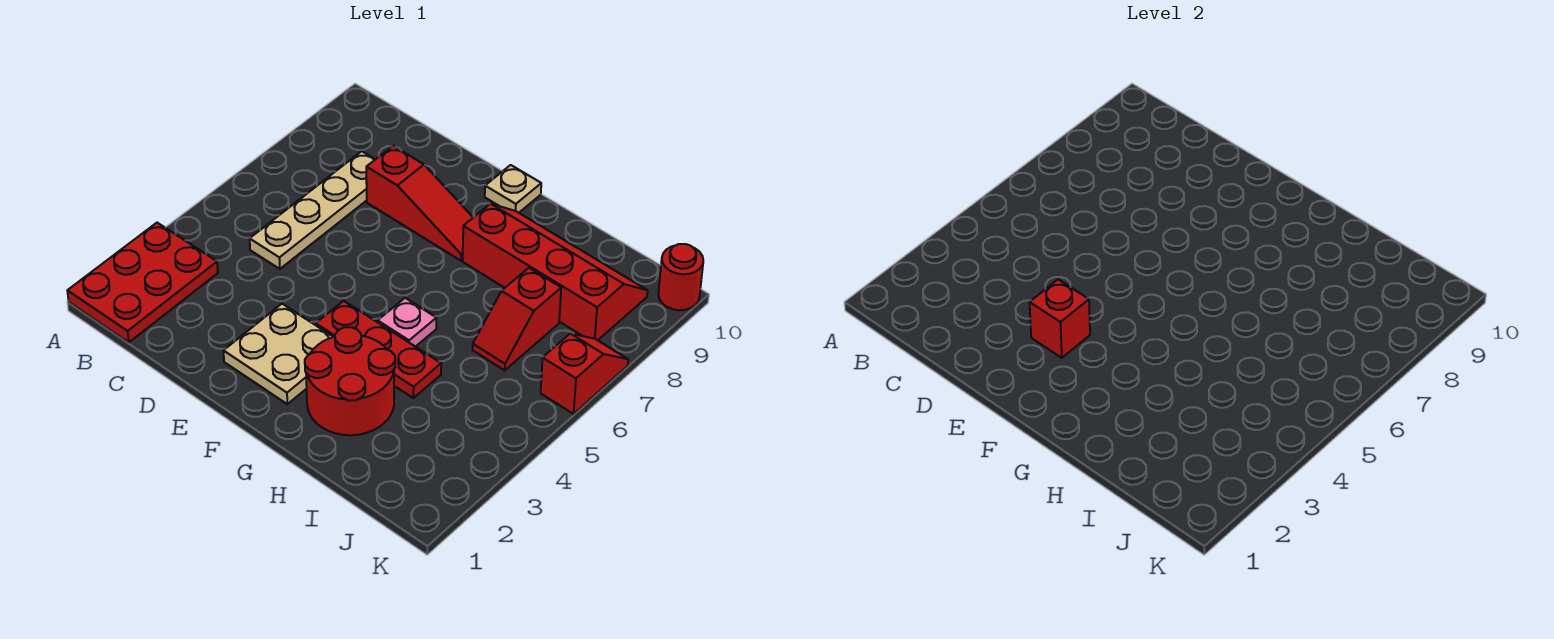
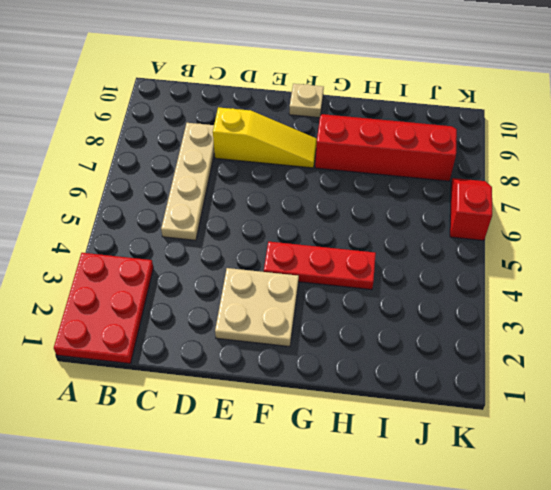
yellow 1x3 slope [213,107,317,168] -> red 1x3 slope [366,146,473,261]
none -> red 2x2 round brick [305,327,395,435]
none -> pink 1x1 plate [378,298,436,347]
none -> red 1x2 slope [473,268,561,370]

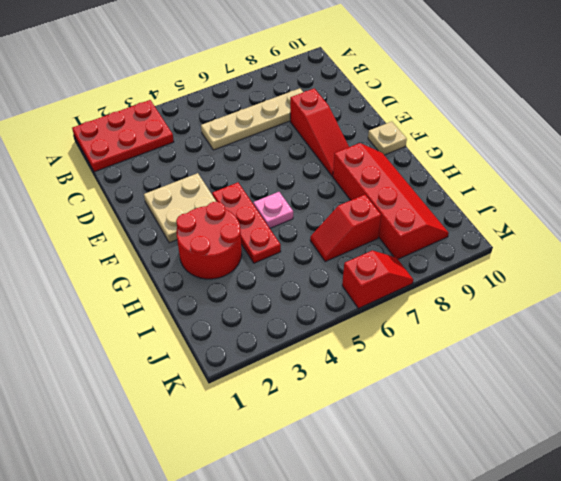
none -> red 1x1 round brick [658,244,703,310]
none -> red 1x1 brick [1030,279,1090,358]

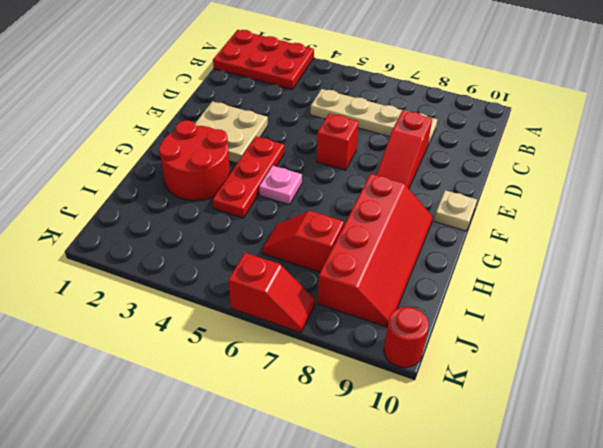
red 1x1 brick [316,113,359,170] -> red 1x1 brick moved to [1030,279,1090,358]

